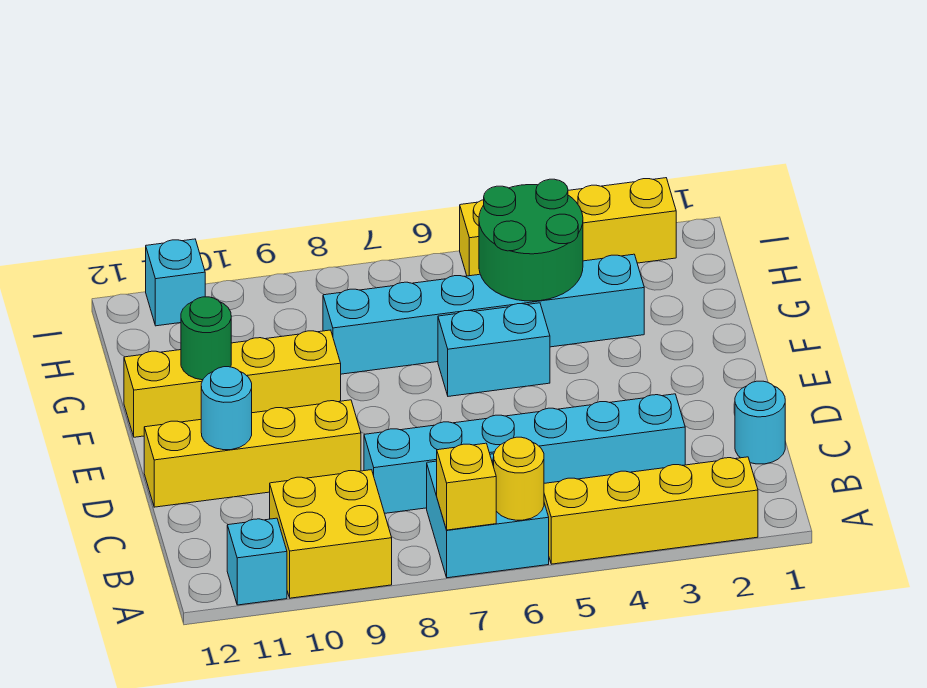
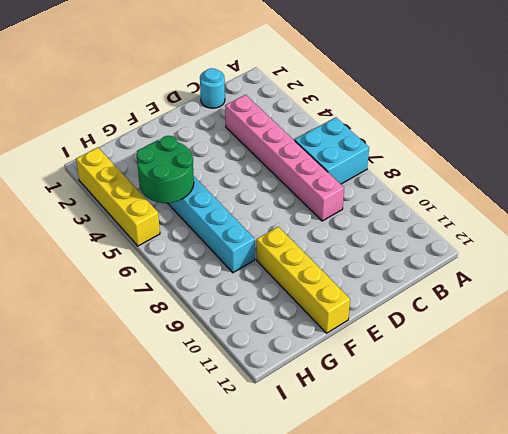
pink 1x6 brick [225,95,344,221] -> cyan 1x6 brick [364,394,685,513]
none -> yellow 1x4 brick [544,457,758,564]
none -> yellow 2x2 brick [270,470,392,598]
none -> cyan 1x1 brick [227,518,287,605]

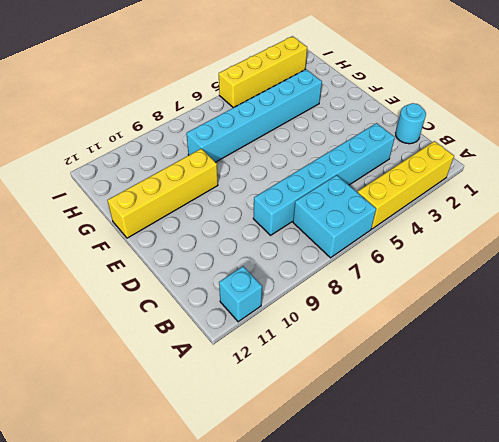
none -> yellow 2x2 brick [270,470,392,598]
none -> yellow 1x4 brick [144,400,361,507]
none -> cyan 1x2 brick [438,303,550,396]

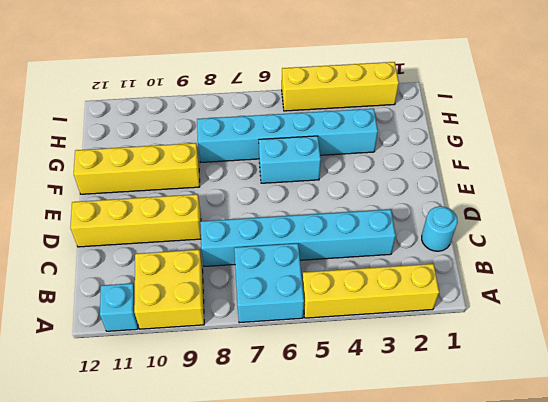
none -> cyan 1x1 brick [146,239,205,326]
none -> yellow 1x1 round brick [494,437,544,520]
none -> yellow 1x1 brick [437,443,496,530]

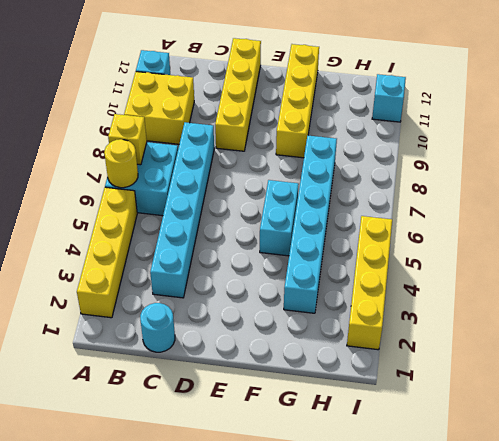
none -> cyan 1x1 round brick [201,367,252,450]
none -> green 1x1 round brick [181,297,231,380]
none -> green 2x2 round brick [479,179,583,301]

